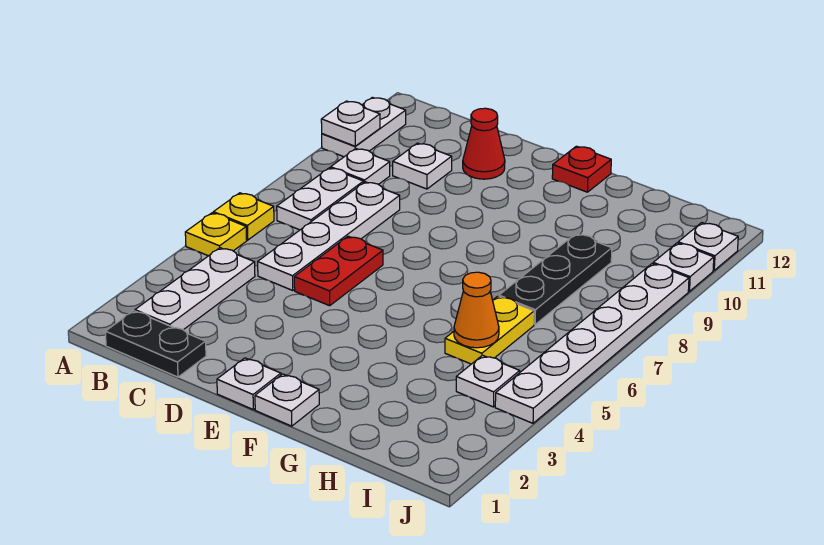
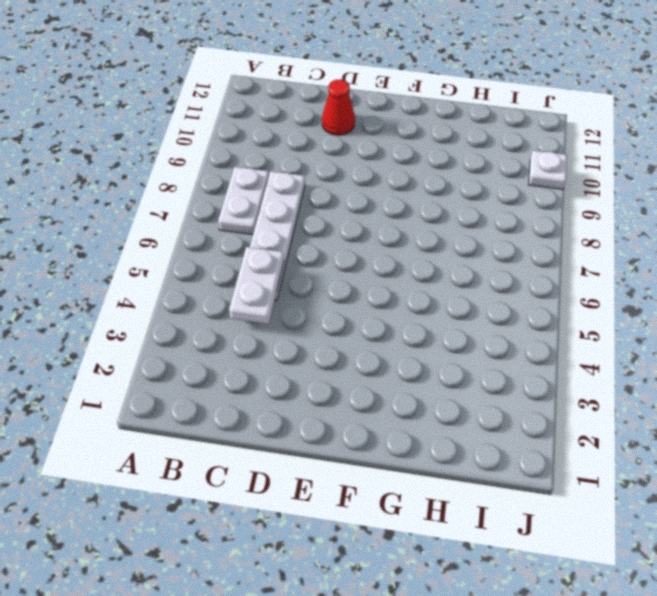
white 1x2 plate [229,247,284,324] -> white 1x2 plate moved to [322,97,406,157]
none -> yellow 1x1 plate [185,213,247,256]
none -> yellow 1x1 plate [213,193,274,240]
none -> black 1x2 plate [105,311,206,377]

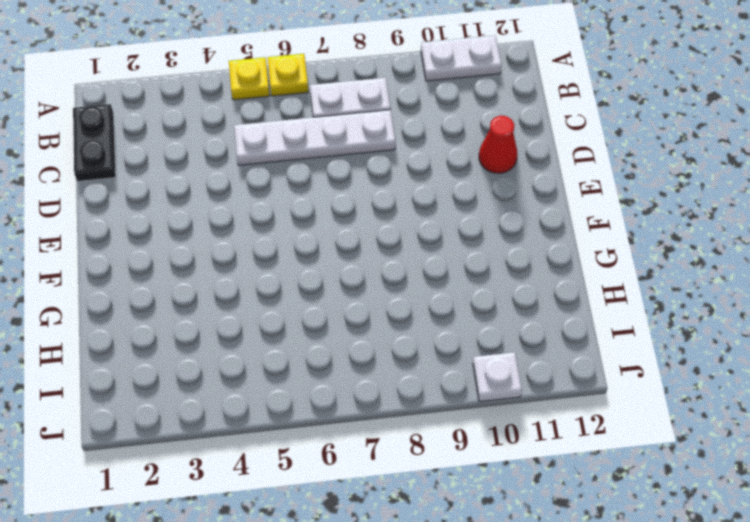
none -> white 1x3 plate [135,248,255,330]
none -> white 1x1 plate [331,149,390,185]
none -> white 1x1 plate [393,143,452,189]

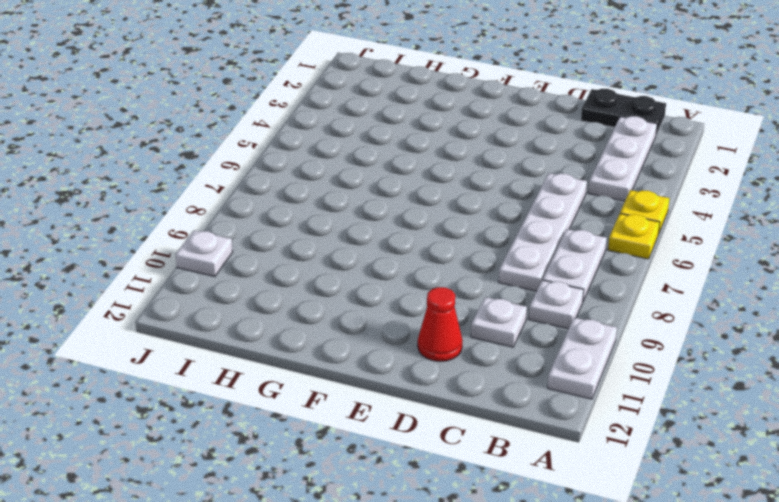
none -> red 1x2 plate [294,236,383,306]
none -> white 1x1 plate [217,358,281,410]
none -> white 1x1 plate [255,374,319,426]

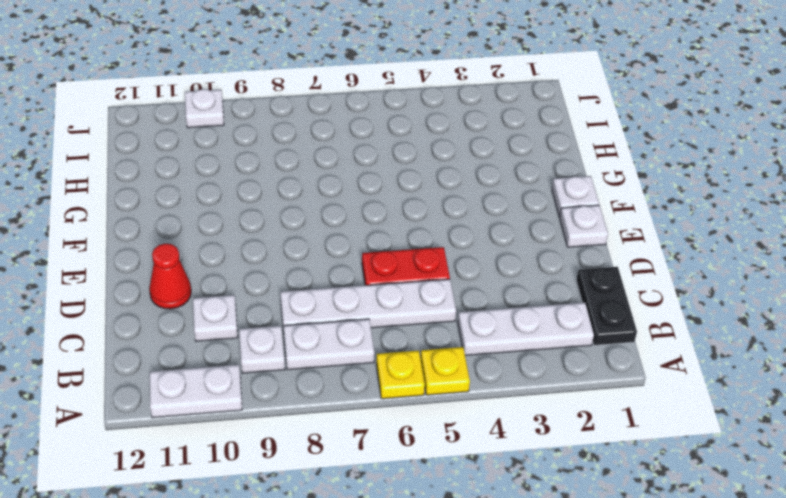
none -> red 1x1 plate [552,146,611,192]
none -> yellow 1x2 plate [445,296,534,364]
none -> black 1x3 plate [499,234,612,324]

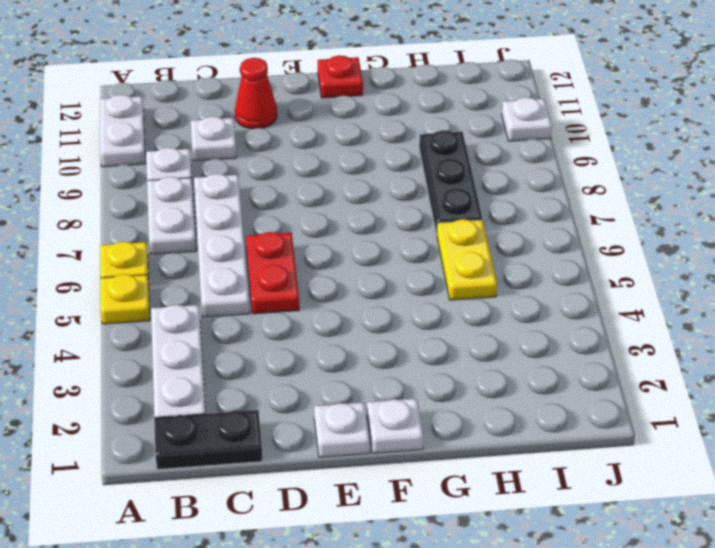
none -> white 1x1 plate [456,355,520,407]
none -> white 1x6 plate [495,264,689,423]
none -> white 1x1 plate [678,223,738,270]

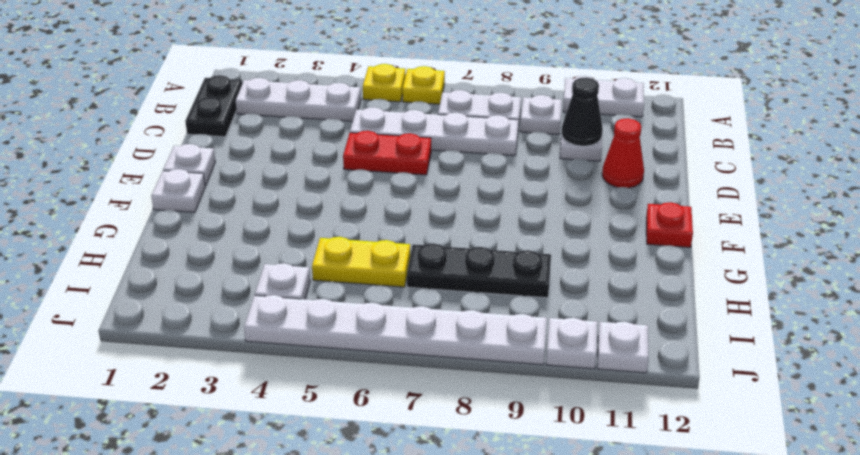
black 1x1 cone [562,77,603,146] -> none
none -> white 1x1 plate [321,101,380,146]
none -> orange 1x1 cone [454,272,499,348]

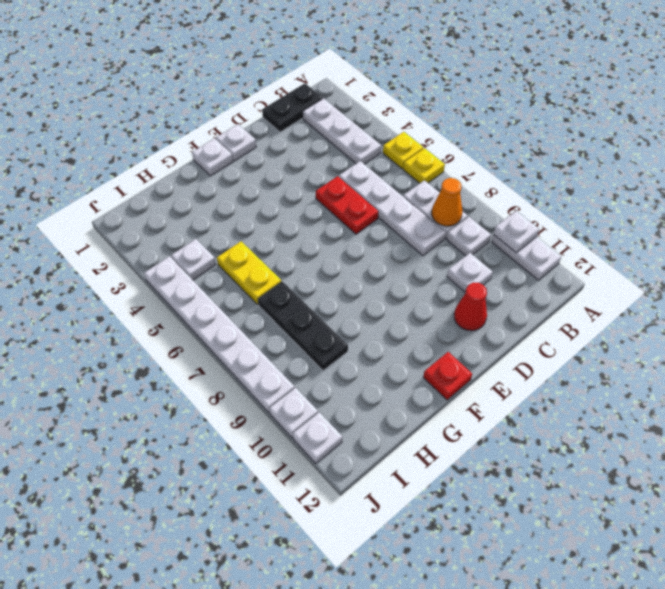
orange 1x1 cone [432,178,462,226] -> orange 1x1 cone moved to [454,272,499,348]

